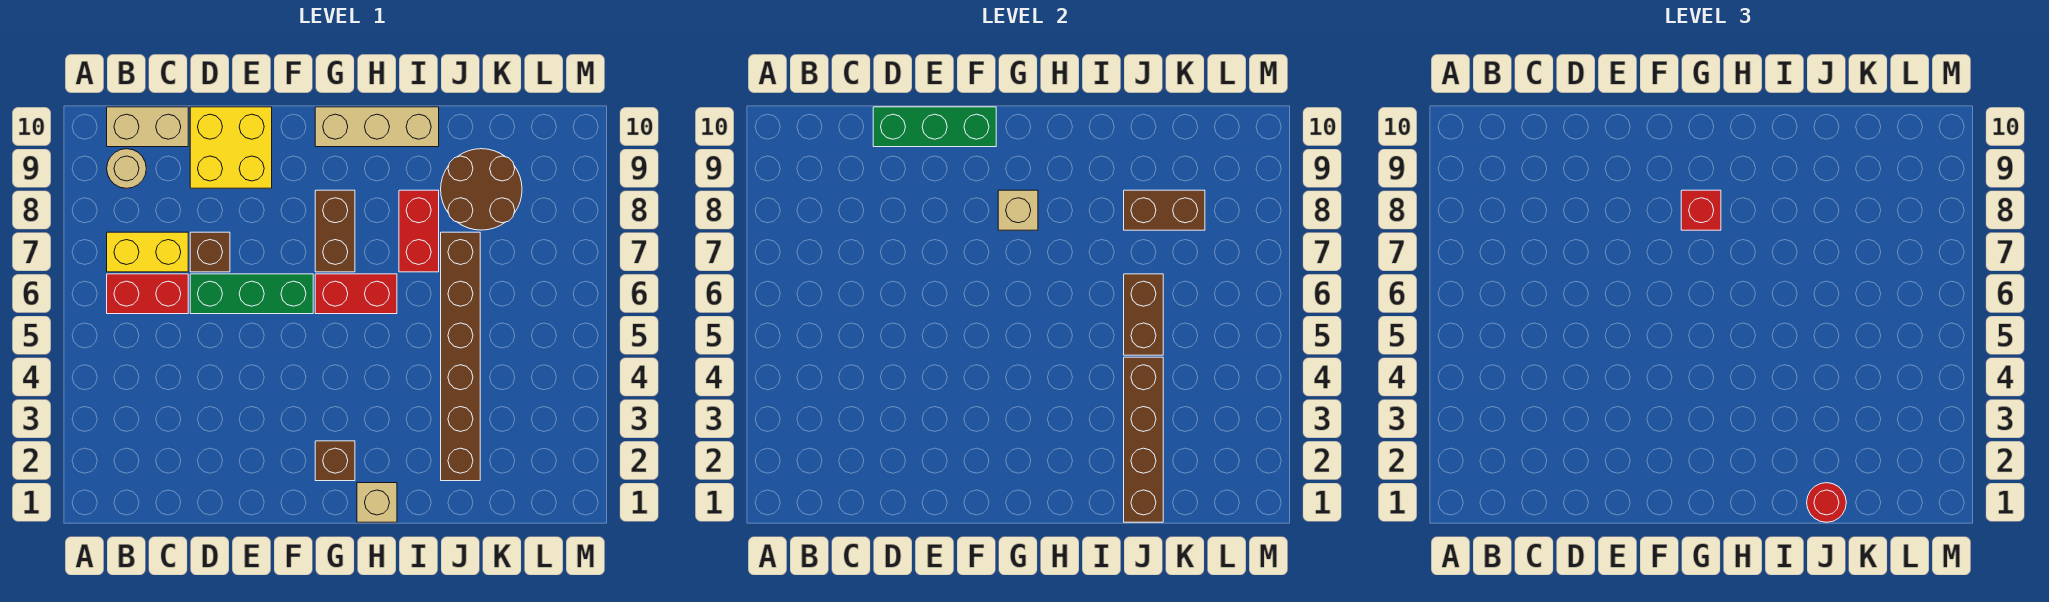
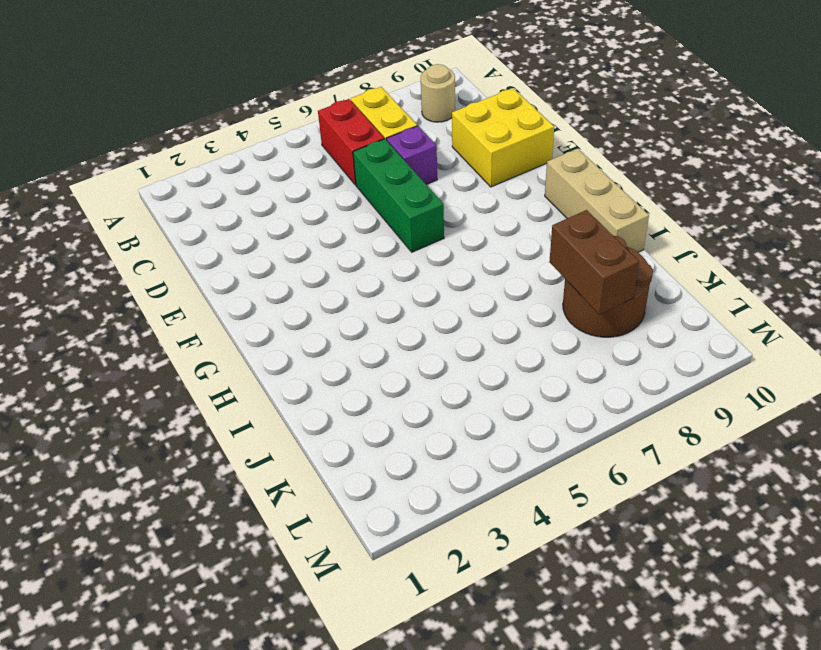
purple 1x1 brick [387,126,437,185] -> brown 1x1 brick [190,232,230,272]
none -> tan 1x2 brick [107,107,188,147]
none -> brown 1x1 brick [315,441,355,481]
none -> red 1x2 brick [315,274,397,314]

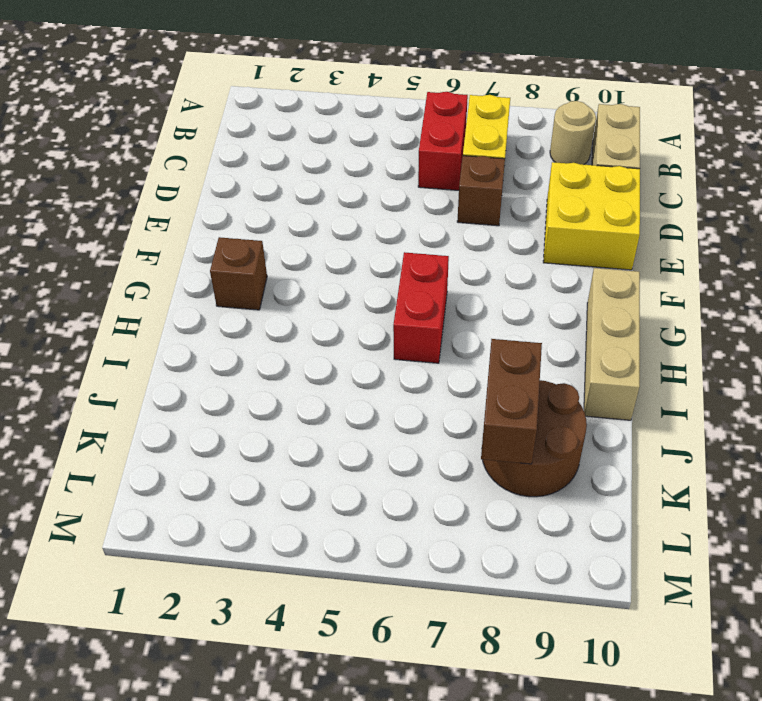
none -> green 1x3 brick [190,274,313,314]
none -> brown 1x2 brick [315,190,355,272]
none -> tan 1x1 brick [357,483,397,522]

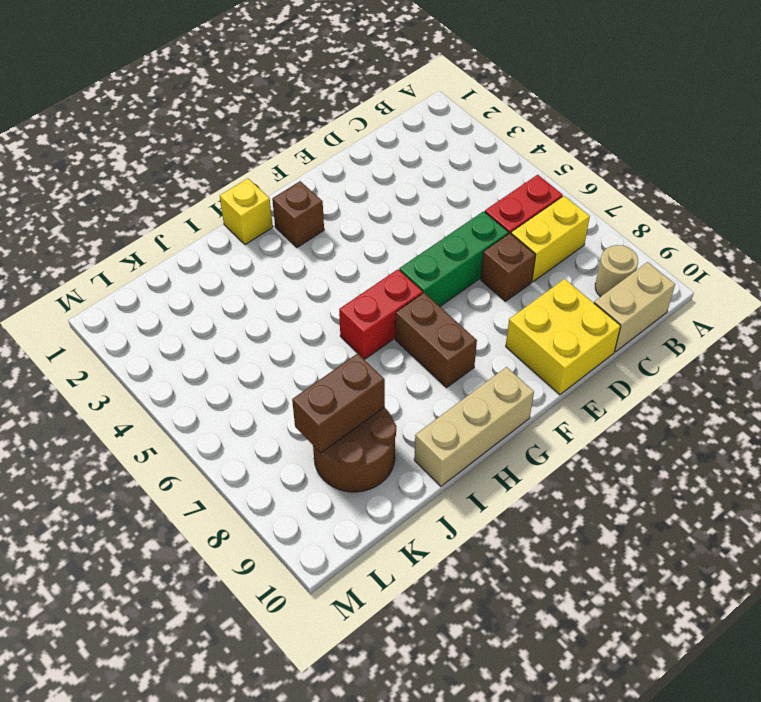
yellow 1x1 brick [220,178,273,245] -> tan 1x1 brick [357,483,397,522]
none -> red 1x2 brick [399,190,439,272]
none -> brown 1x6 brick [441,232,480,481]
none -> green 1x3 brick [873,107,996,147]

